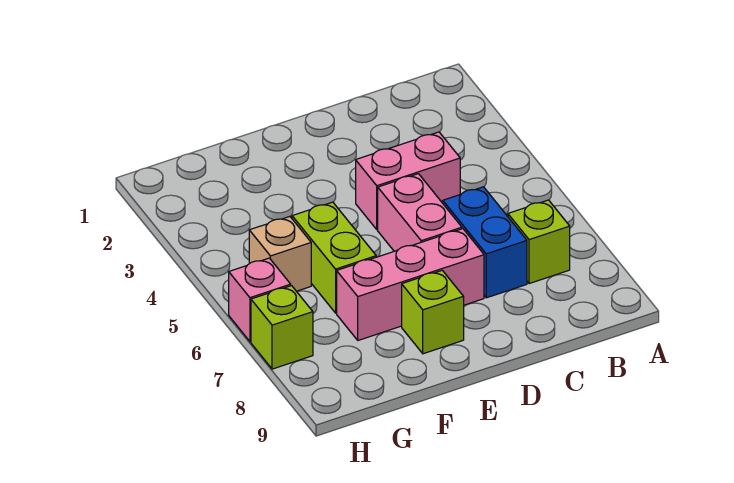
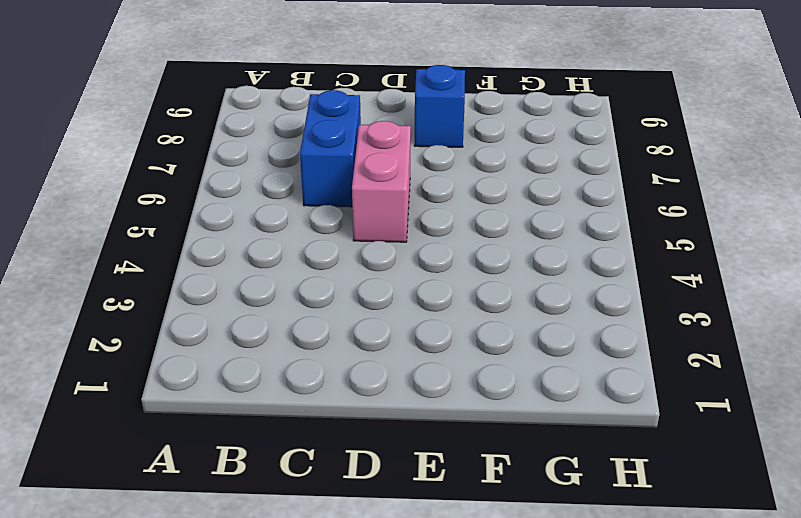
blue 1x1 brick [414,65,465,147] -> lime 1x1 brick [402,270,464,354]
none -> lime 1x1 brick [508,200,570,284]
none -> pink 1x2 brick [356,132,460,230]

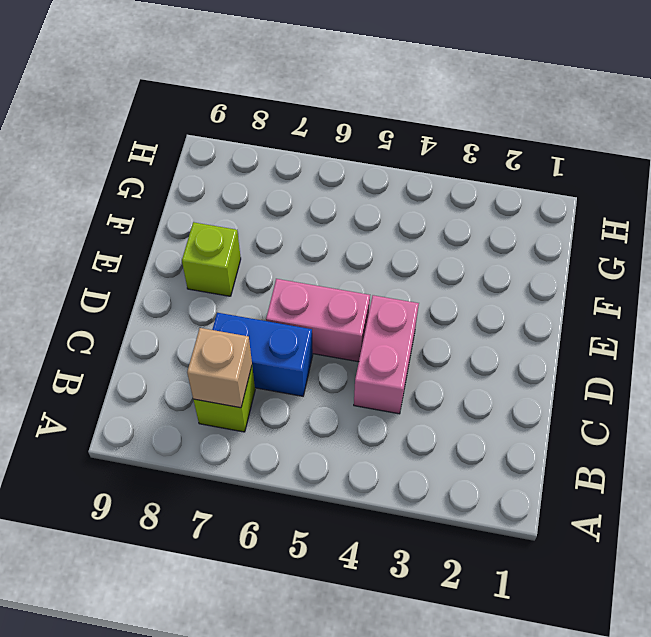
tan 1x1 brick [187,328,252,408] -> tan 1x1 brick moved to [249,217,311,291]
none -> pink 1x3 brick [337,229,484,340]
none -> lime 1x2 brick [292,202,376,313]

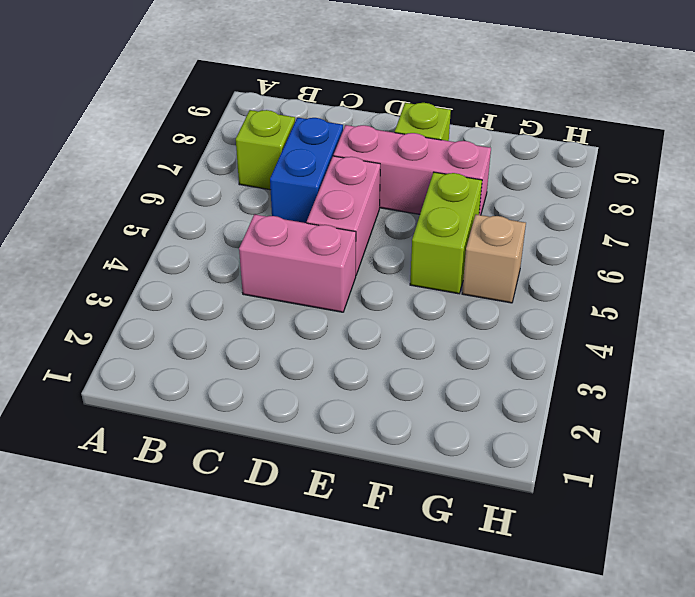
none -> pink 1x1 brick [229,258,291,342]
none -> lime 1x1 brick [251,286,313,369]

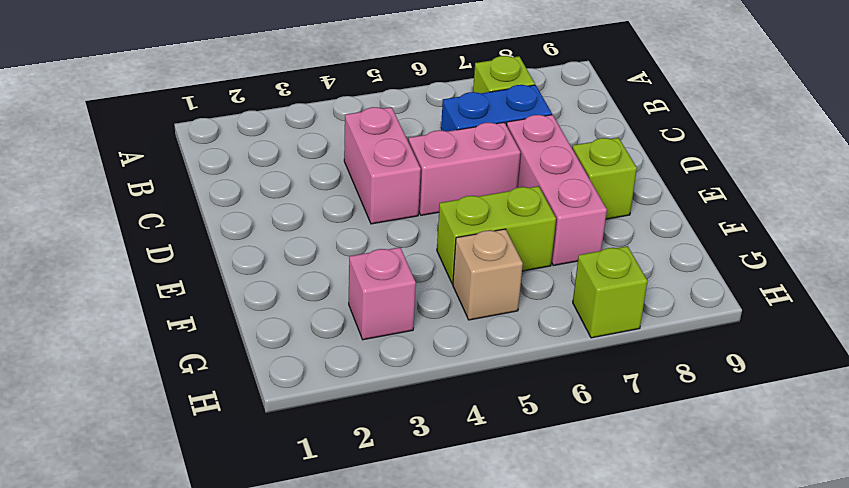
pink 1x1 brick [349,247,416,340] -> pink 1x1 brick moved to [229,258,291,342]

